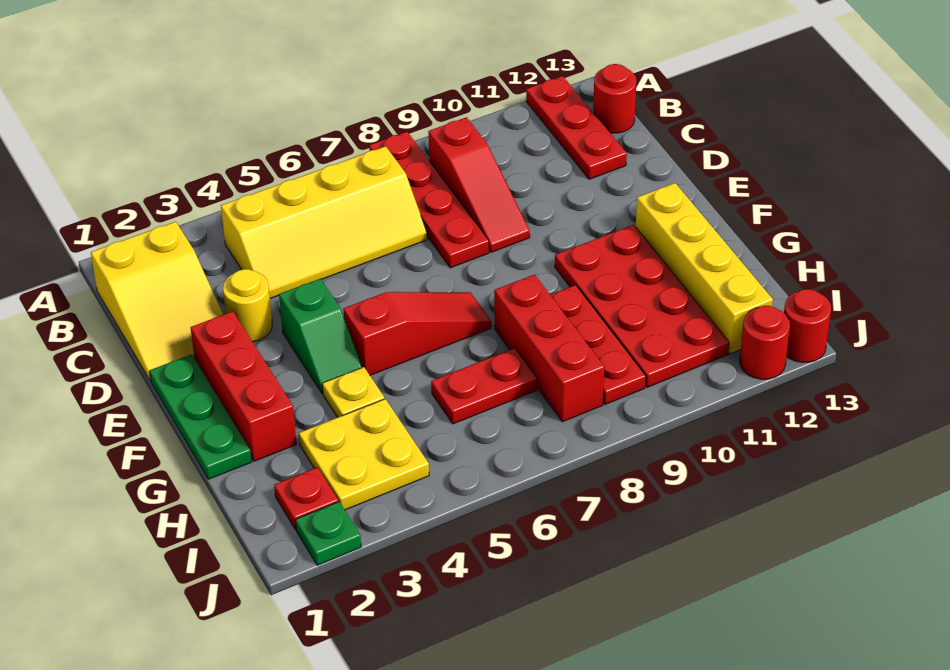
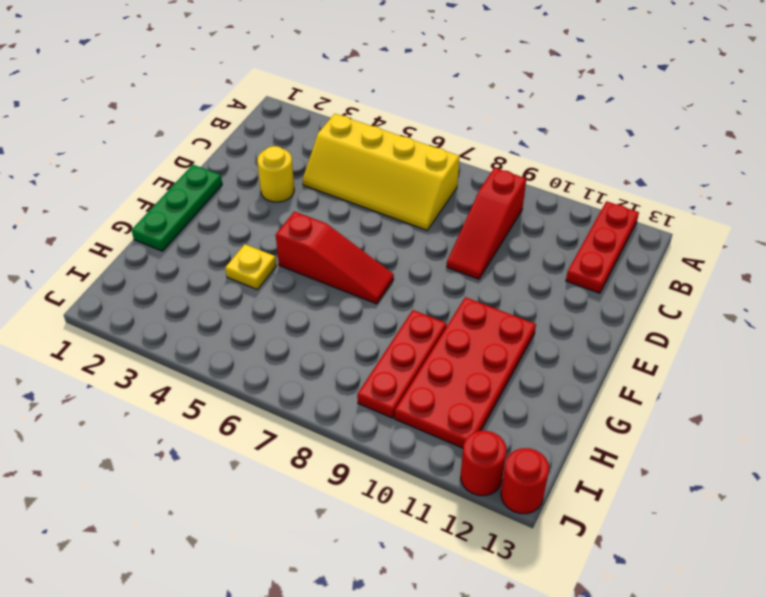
none -> red 1x4 plate [369,132,489,268]
none -> yellow 2x3 slope [91,222,223,381]
none -> red 1x1 round brick [593,64,636,133]

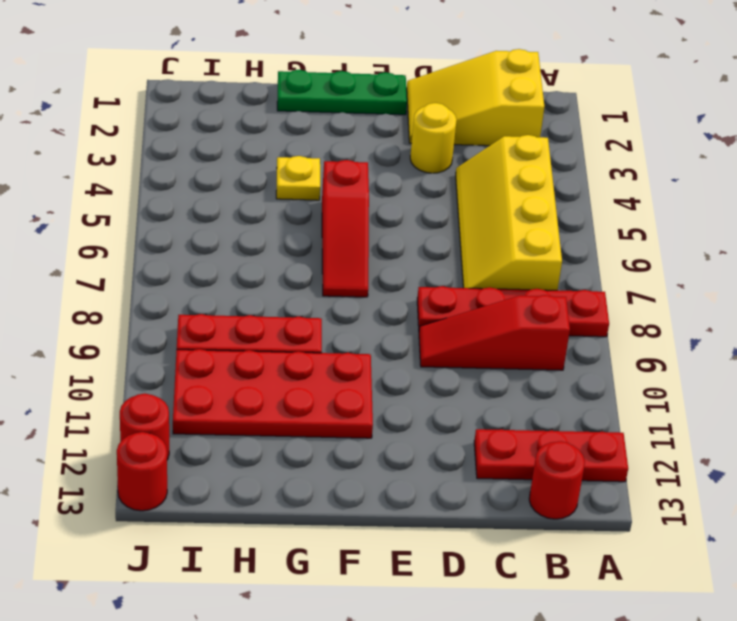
none -> red 1x3 brick [191,311,297,461]
none -> green 1x2 slope [279,279,362,394]
none -> yellow 1x4 brick [636,183,773,354]

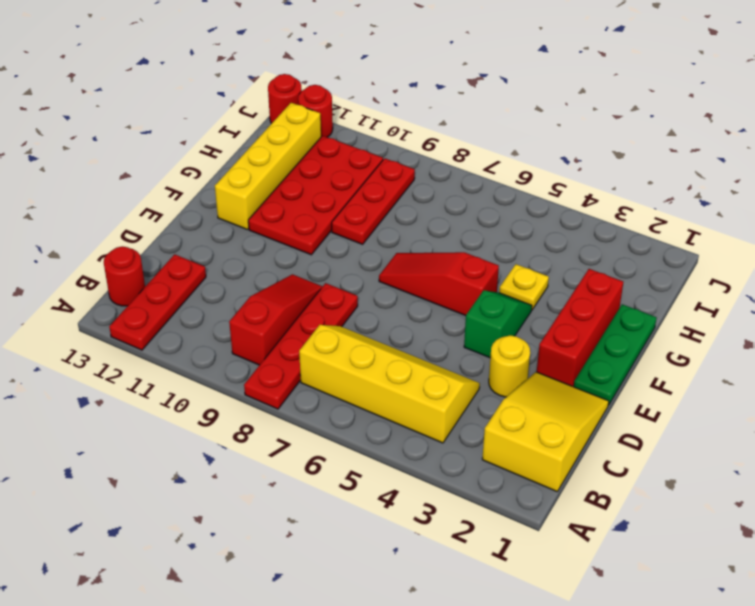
none -> red 1x3 brick [494,275,604,422]
none -> yellow 2x2 plate [299,399,429,510]
none -> red 1x2 plate [431,348,537,424]

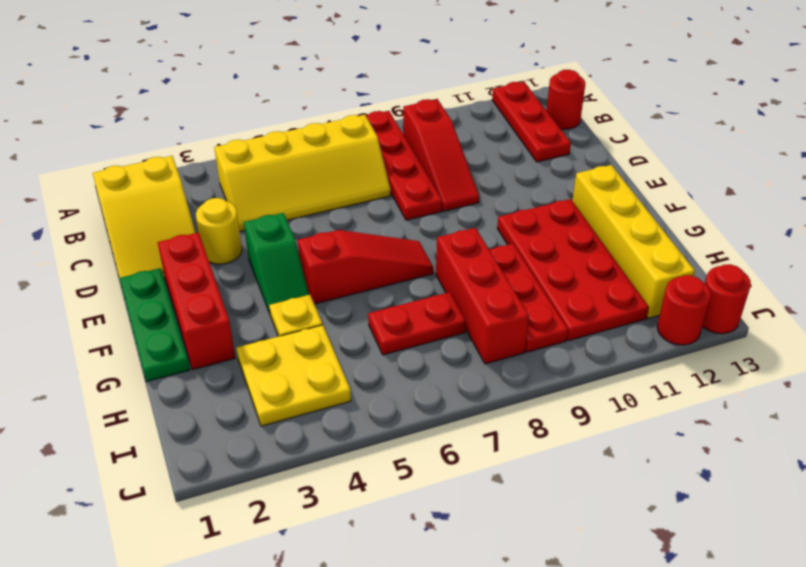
none -> red 1x1 plate [274,467,338,530]
none -> green 1x1 plate [296,502,361,565]

